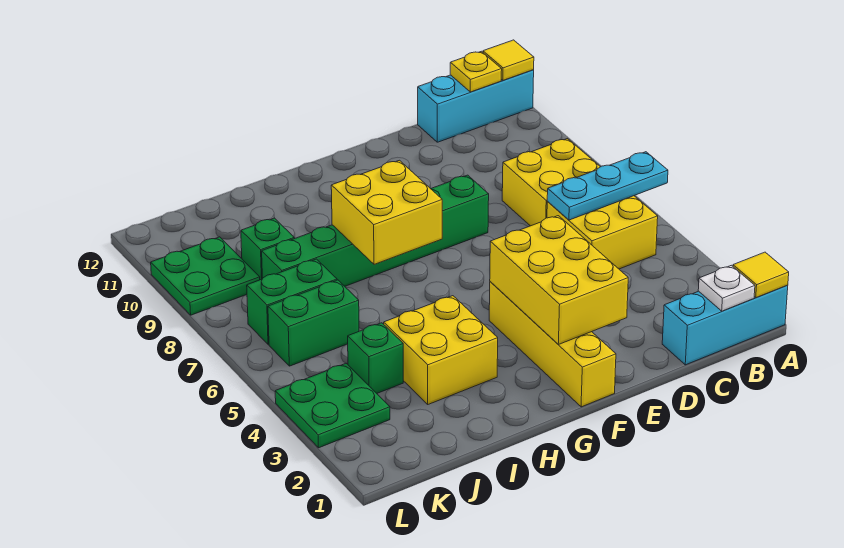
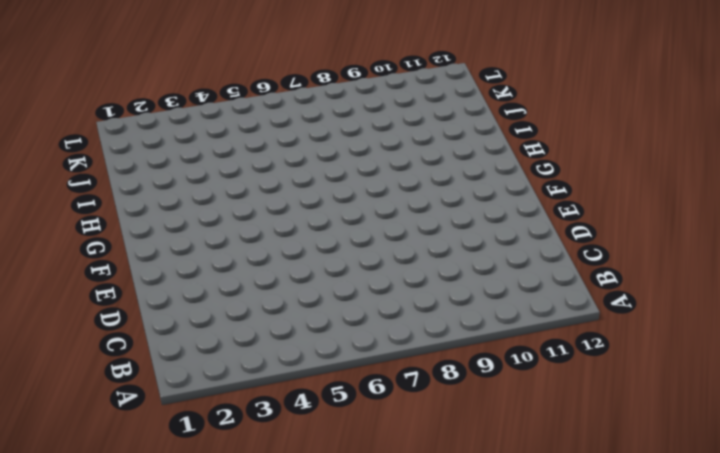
none -> cyan 1x3 brick [662,285,788,365]
none -> cyan 1x3 brick [418,70,534,142]
none -> yellow 2x2 brick [547,196,658,269]

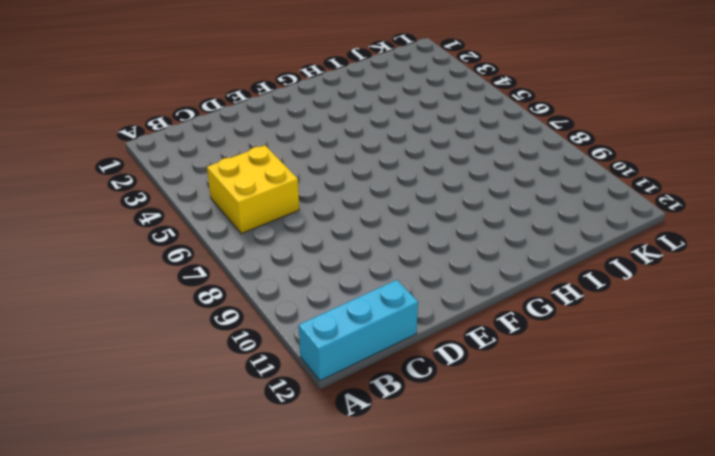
none -> cyan 1x3 brick [662,285,788,365]
none -> yellow 2x2 brick [502,139,600,226]
none -> green 1x6 brick [262,175,489,286]

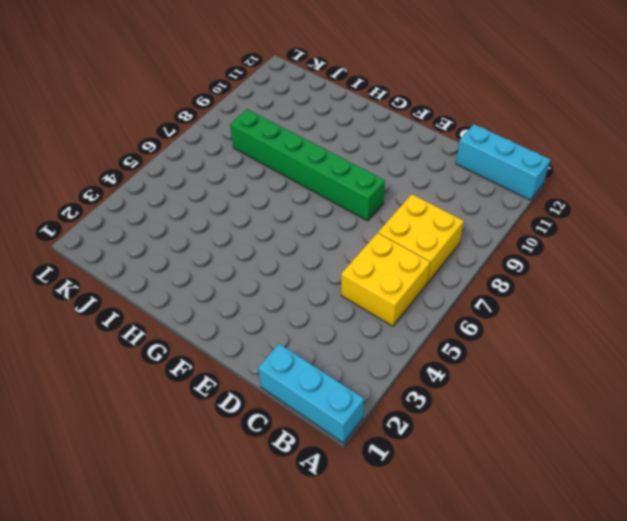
none -> yellow 1x4 brick [489,282,616,407]
none -> yellow 2x2 brick [384,296,498,404]
none -> green 1x1 brick [348,323,403,393]

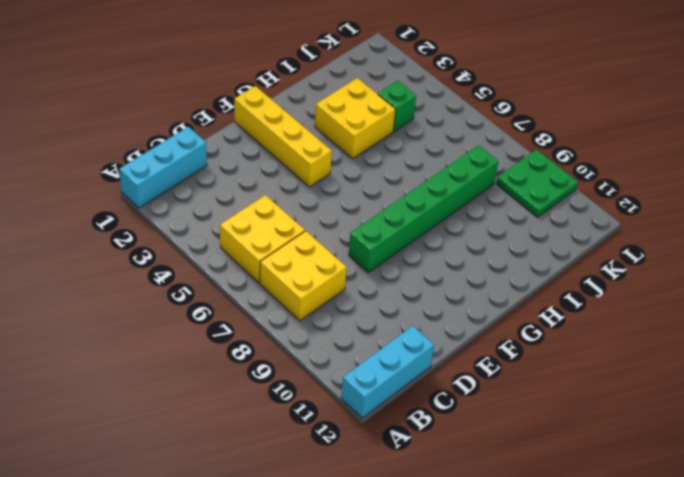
none -> green 1x2 brick [268,280,359,366]
none -> green 1x2 brick [247,259,337,344]
none -> green 1x1 brick [241,218,294,280]

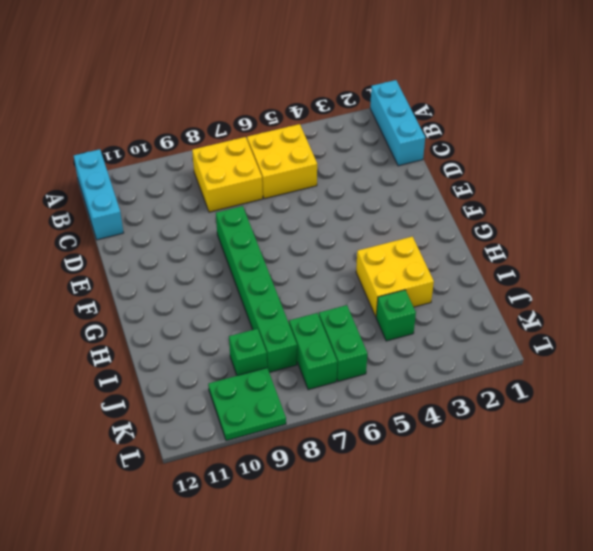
none -> yellow 1x4 brick [489,282,616,407]
none -> green 2x2 plate [275,363,390,448]
none -> yellow 1x1 tile [733,252,789,298]

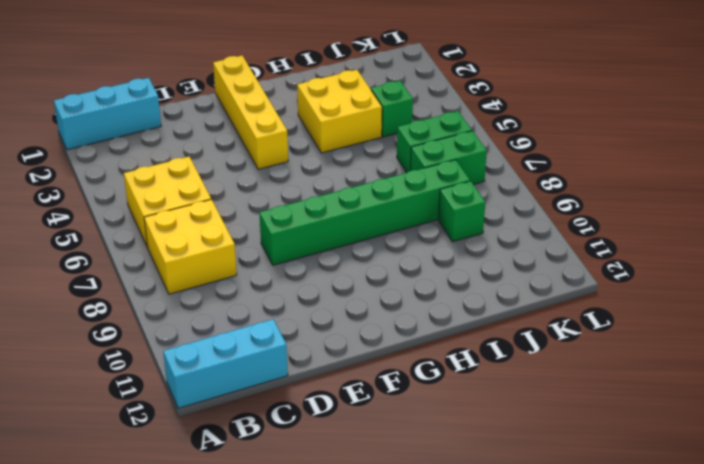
none -> green 2x2 plate [275,363,390,448]
none -> green 2x2 plate [151,237,260,315]
none -> yellow 1x1 tile [733,252,789,298]

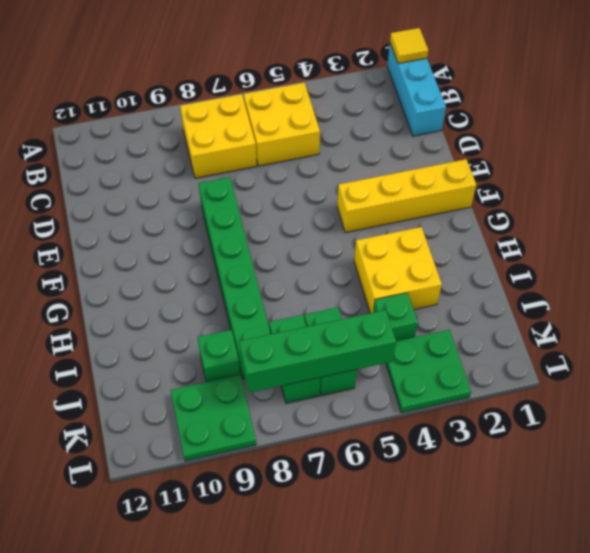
green 1x4 brick [239,310,396,393] -> none
none -> cyan 1x3 brick [418,70,534,142]
none -> cyan 1x3 plate [547,152,668,220]
none -> yellow 1x1 tile [483,40,534,80]

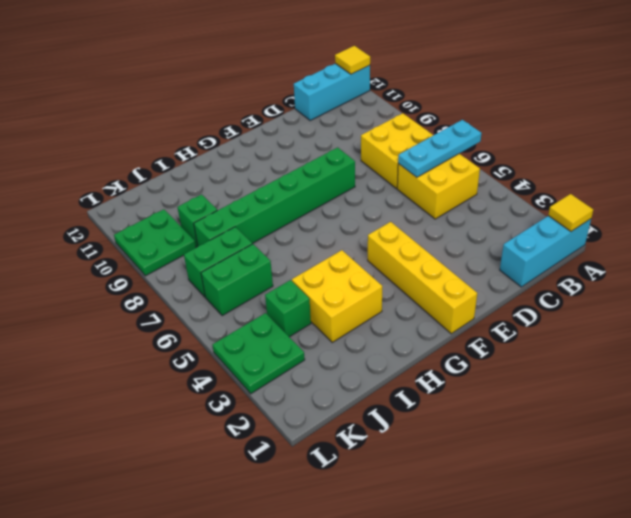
none -> white 1x1 plate [698,265,755,311]
none -> yellow 1x1 plate [450,51,502,92]
none -> yellow 2x3 brick [490,216,628,345]

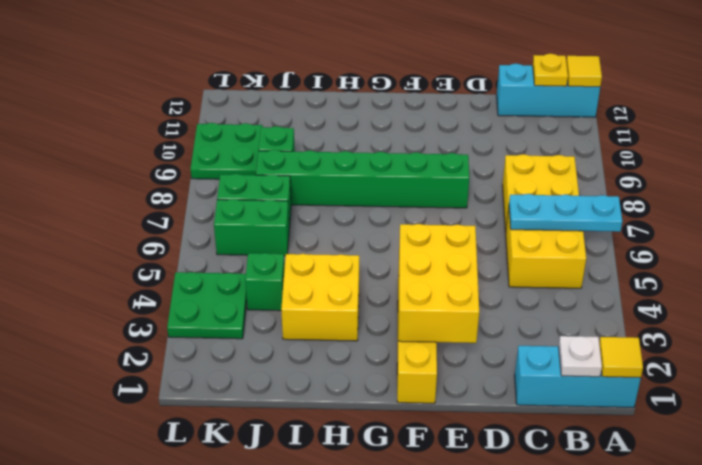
none -> yellow 2x2 brick [331,160,442,264]

